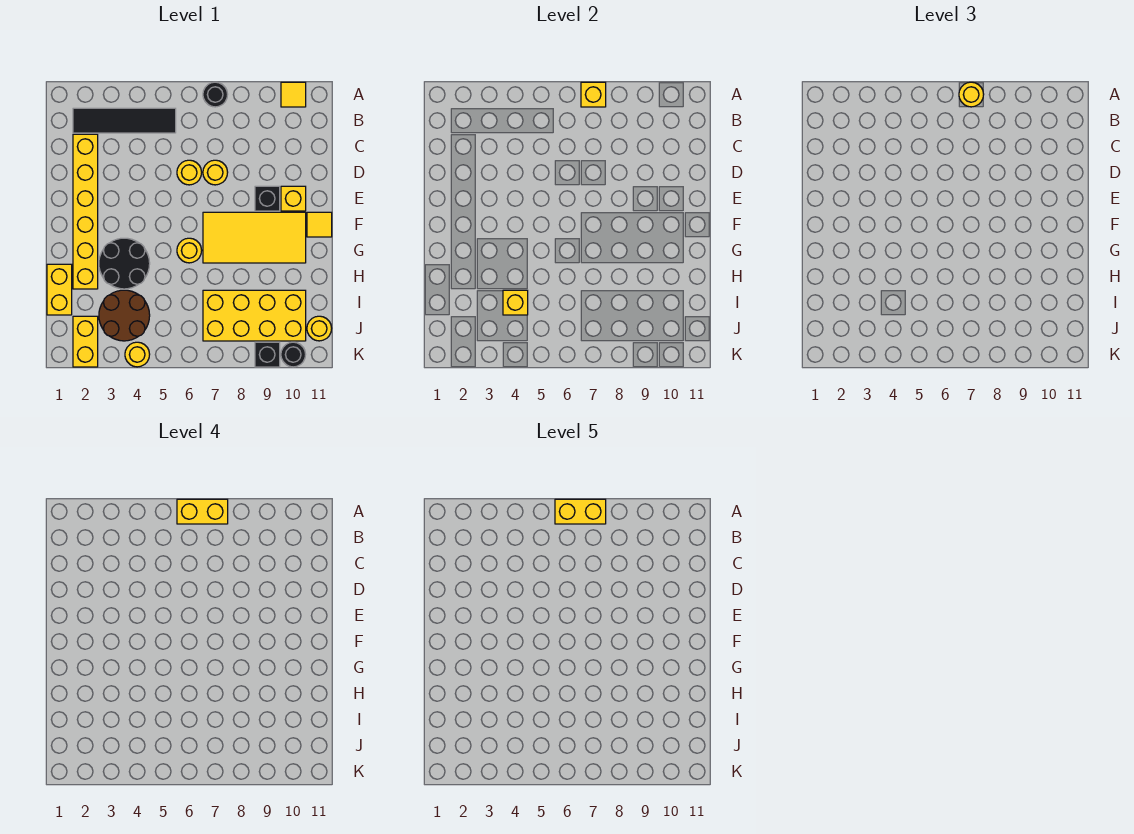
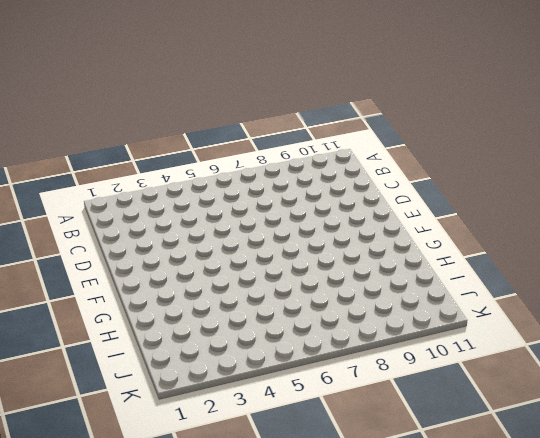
none -> black 1x1 round brick [203,82,228,107]
none -> yellow 1x1 tile [281,82,306,107]
none -> black 1x4 tile [73,108,176,133]

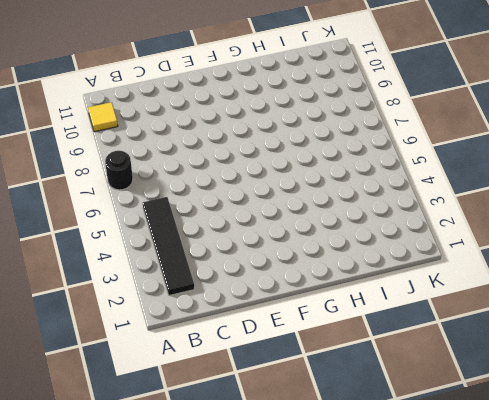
none -> yellow 1x6 brick [73,134,98,289]
none -> yellow 1x1 round brick [177,160,202,185]
none -> yellow 1x1 round brick [203,160,228,185]

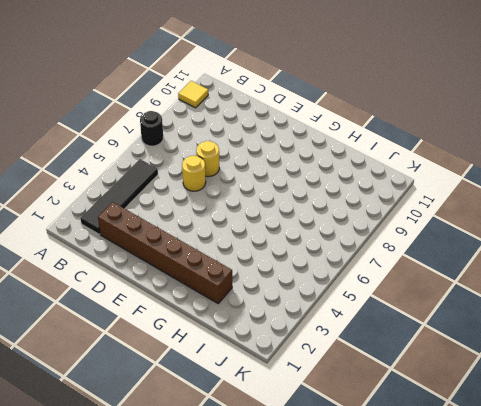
brown 1x6 brick [98,202,232,303] -> yellow 1x6 brick [73,134,98,289]
none -> black 1x1 brick [255,186,280,211]
none -> yellow 1x1 brick [281,186,306,211]
none -> yellow 2x4 tile [203,212,306,263]

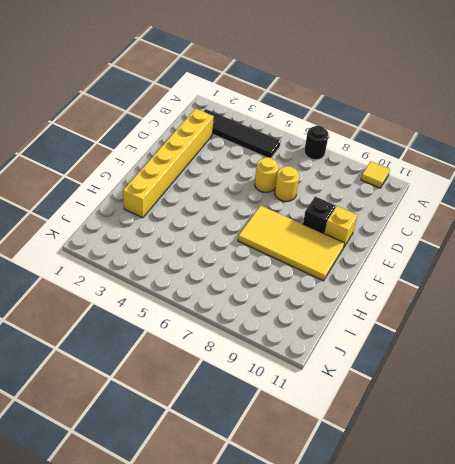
none -> yellow 1x1 tile [307,212,332,237]
none -> black 2x2 round brick [99,238,150,289]
none -> yellow 1x1 round brick [177,238,202,263]

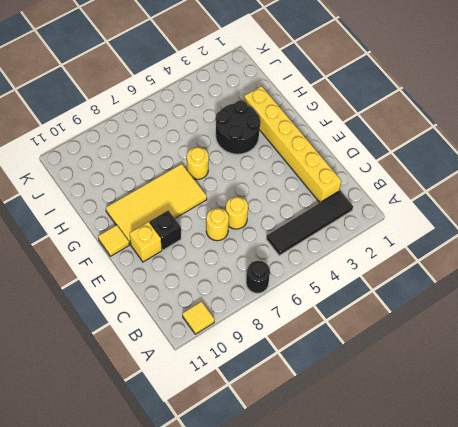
none -> yellow 1x2 brick [47,264,72,315]
none -> brown 2x2 round brick [99,290,150,341]
none -> yellow 2x4 brick [203,290,306,341]

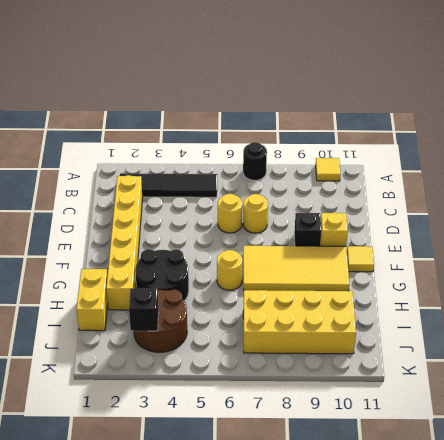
black 1x1 brick [129,288,159,331] -> black 1x1 brick moved to [255,342,280,367]
none -> yellow 1x2 brick [73,316,98,367]
none -> yellow 1x1 round brick [307,316,332,341]
none -> yellow 1x1 round brick [125,342,150,367]

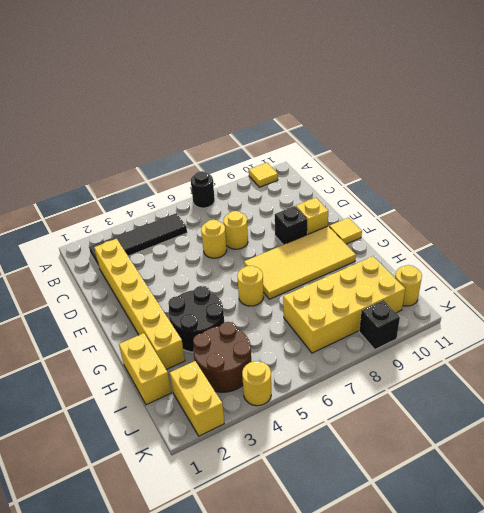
none -> black 1x1 round brick [281,342,306,367]
none -> yellow 1x1 brick [581,82,606,107]
none -> yellow 1x1 brick [503,290,528,315]

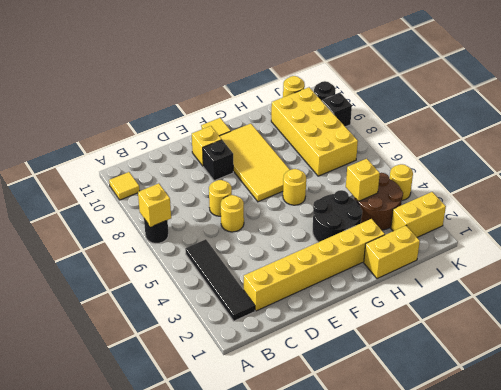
none -> yellow 1x1 round brick [959,82,984,107]
none -> yellow 1x2 brick [177,499,228,524]
none -> yellow 1x2 brick [555,499,606,524]

